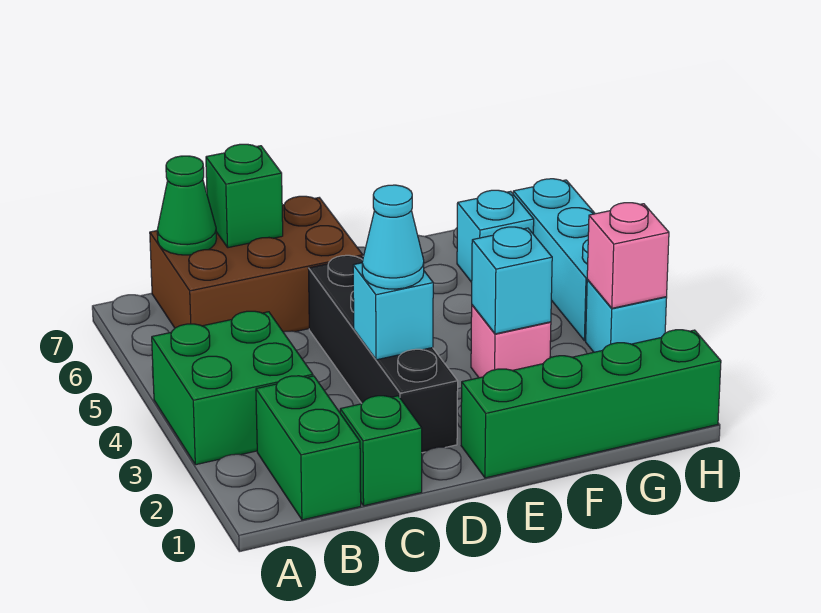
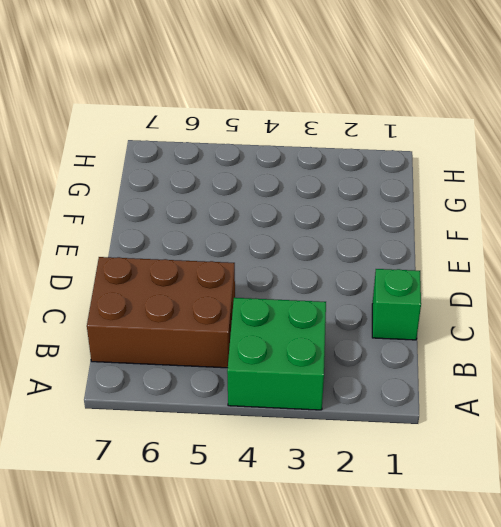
brown 2x3 brick [87,257,235,368] -> brown 2x3 brick turned to [150,196,363,332]
none -> green 1x2 brick [256,376,361,520]
none -> black 1x4 brick [308,255,458,453]
none -> green 1x4 brick [461,330,721,478]

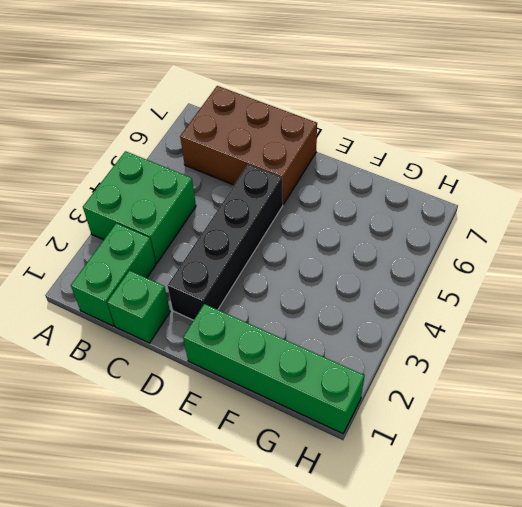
none -> pink 1x1 brick [471,305,551,378]
none -> cyan 1x1 brick [457,190,534,282]
none -> cyan 1x1 brick [586,280,667,352]

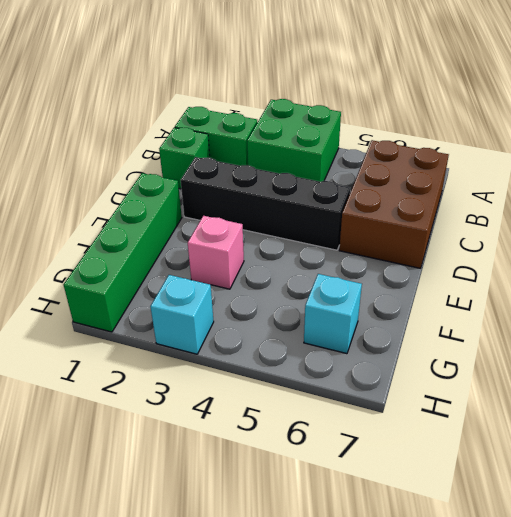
none -> cyan 1x3 brick [513,179,595,341]
none -> green 1x1 cone [157,156,217,255]
none -> green 1x1 brick [206,144,283,248]

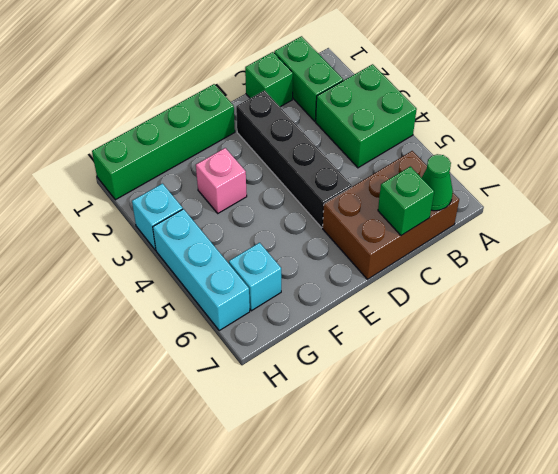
none -> cyan 1x1 brick [353,263,433,360]
none -> cyan 1x1 brick [472,227,552,334]
none -> pink 1x1 brick [587,203,669,308]

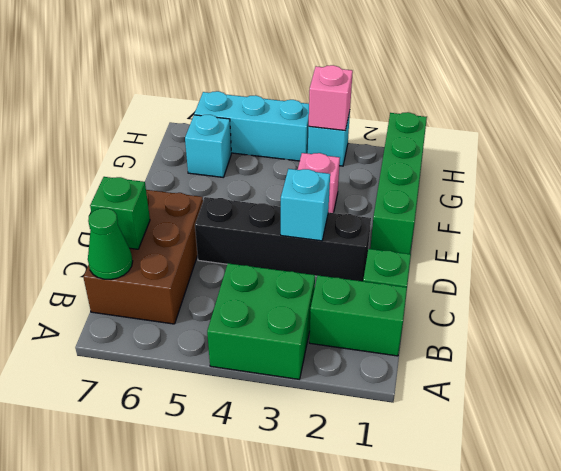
none -> cyan 1x1 brick [472,227,552,334]
none -> cyan 1x1 cone [362,185,424,289]

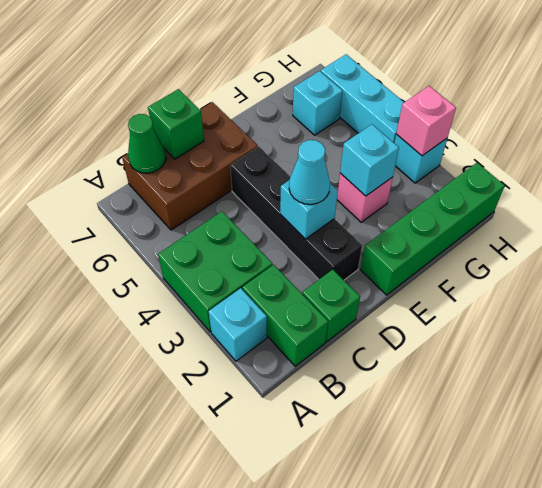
cyan 1x1 brick [209,288,267,361] -> none

